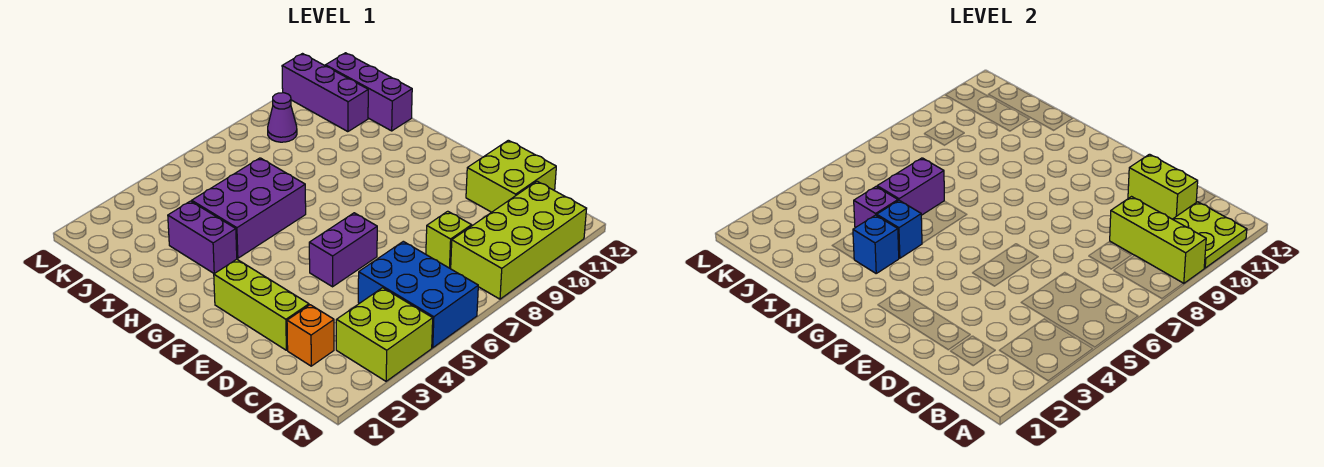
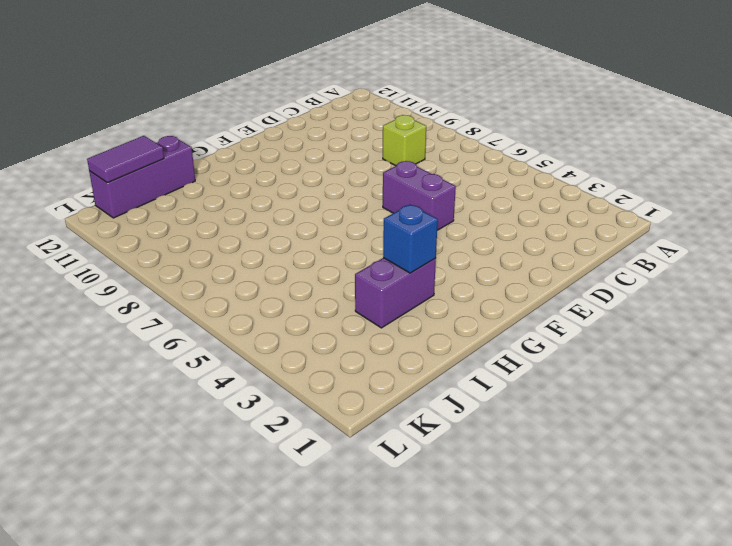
purple 1x2 tile [87,136,164,183] -> none
none -> lime 2x2 brick [336,288,433,381]
none -> blue 2x3 brick [358,241,478,348]
none -> lime 2x4 brick [451,181,587,299]

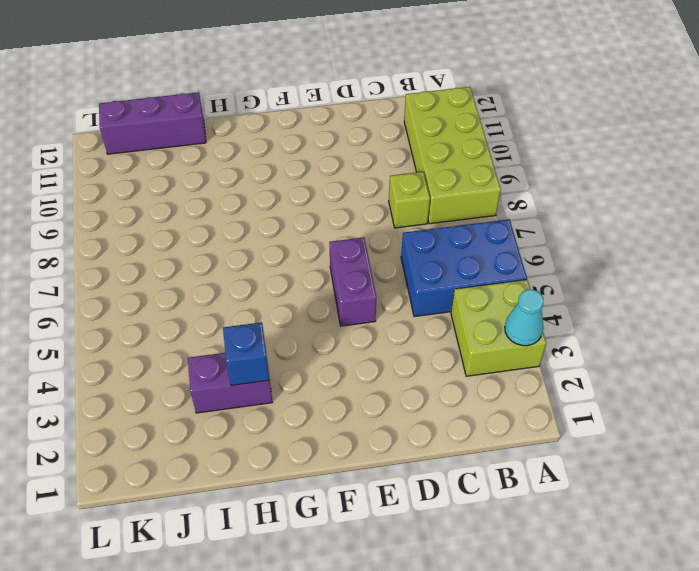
cyan 1x1 cone [505,289,544,346] -> none
none -> orange 1x1 brick [287,305,334,366]
none -> lime 2x2 brick [466,140,556,212]
none -> lime 1x3 brick [214,259,309,350]

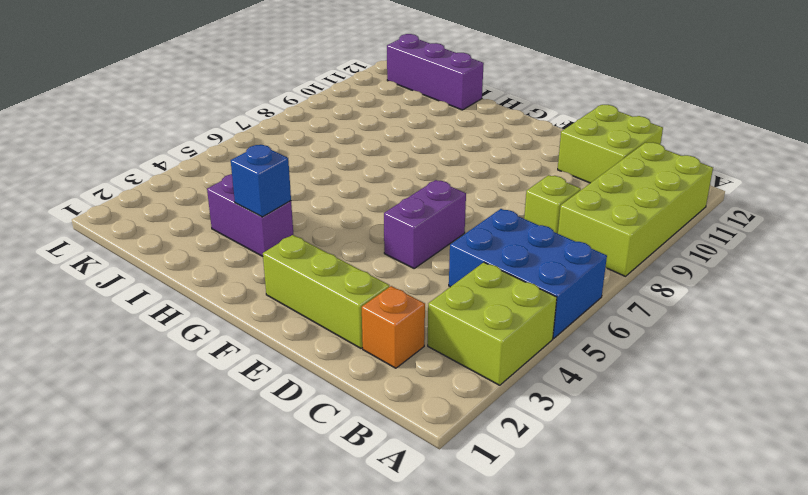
none -> purple 2x3 brick [192,158,306,258]
none -> purple 1x3 brick [282,54,368,132]
none -> purple 1x1 cone [268,93,297,142]

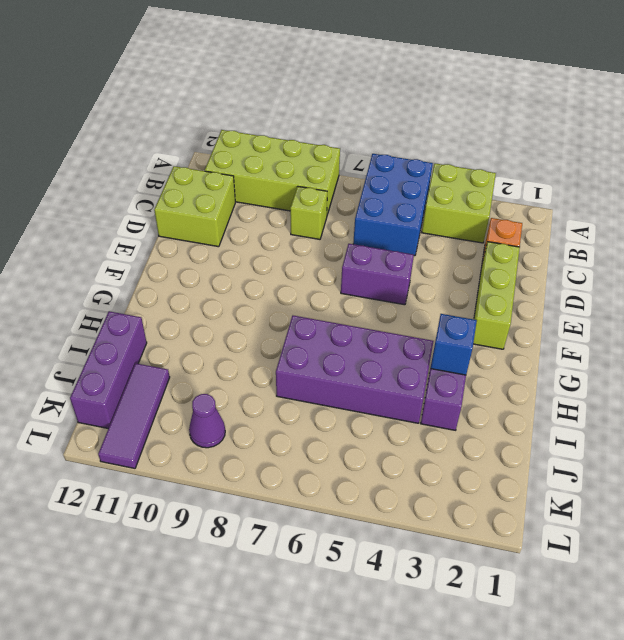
purple 2x4 brick [276,316,434,423] -> purple 2x3 brick [192,158,306,258]
purple 1x3 tile [98,363,170,468] -> purple 1x3 brick [282,54,368,132]
none -> lime 1x3 brick [1110,197,1206,283]
none -> lime 2x2 plate [1173,202,1247,268]
none -> lime 1x2 brick [1128,154,1198,219]

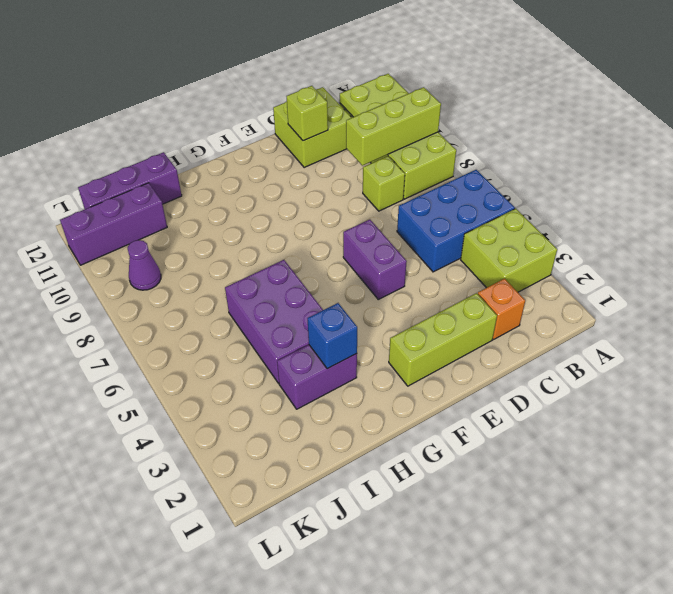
lime 1x1 brick [286,86,328,141] -> lime 1x2 brick [1128,154,1198,219]
none -> blue 1x1 brick [877,200,922,258]
none -> purple 1x1 brick [854,187,898,228]
none -> purple 1x2 brick [877,158,944,215]

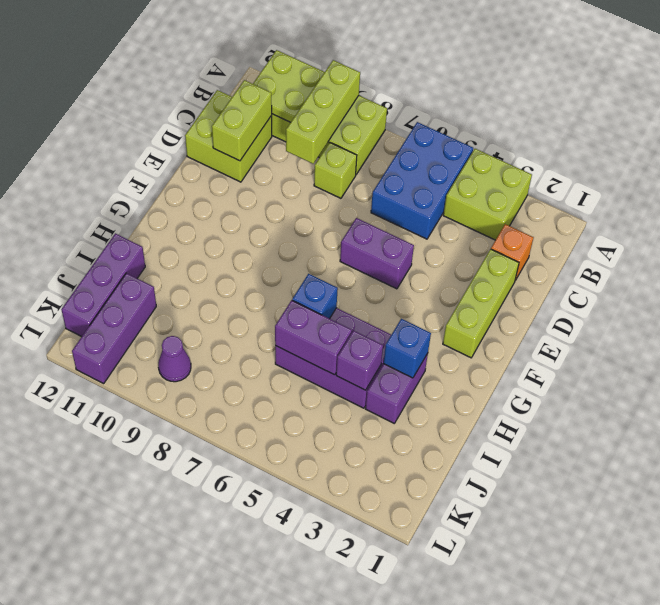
blue 1x1 brick [292,274,338,319] -> blue 1x1 brick moved to [877,200,922,258]

